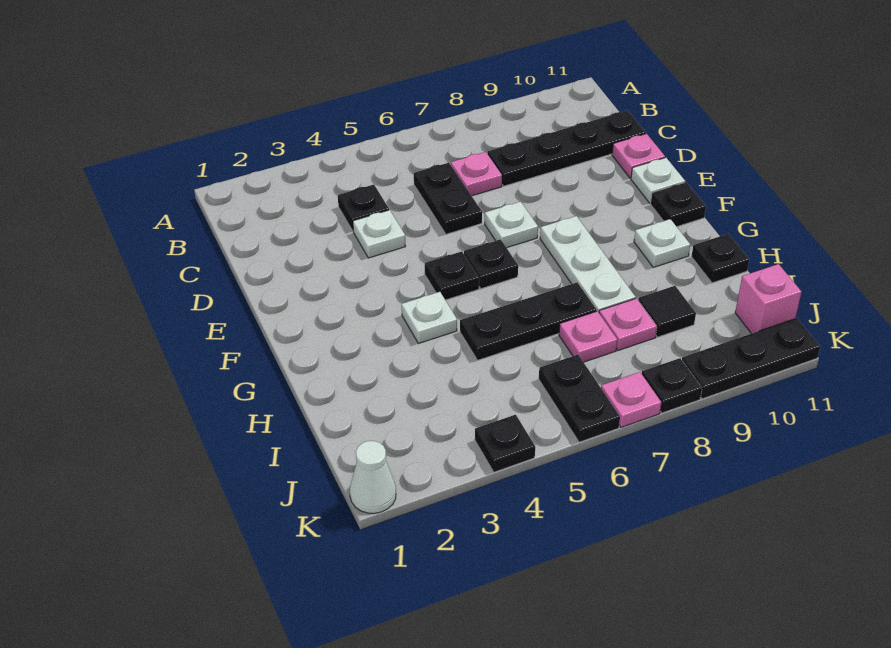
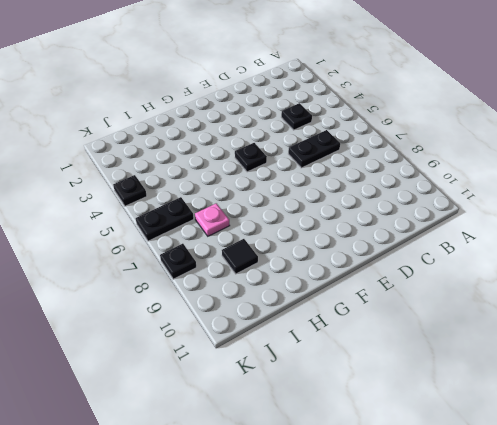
none -> pink 1x1 plate [451,152,502,196]
none -> black 1x4 plate [488,111,646,186]
none -> white 1x1 plate [353,210,406,258]

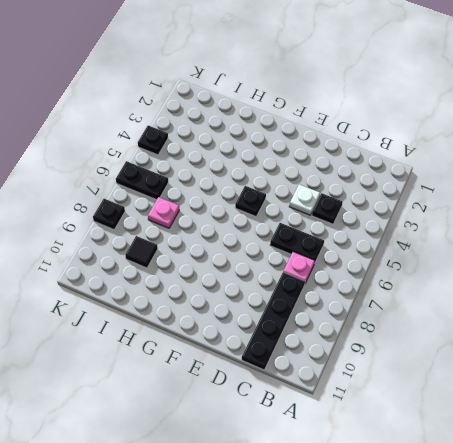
none -> pink 1x1 plate [612,134,665,178]
none -> white 1x1 plate [485,202,538,248]
none -> white 1x1 plate [631,158,685,203]

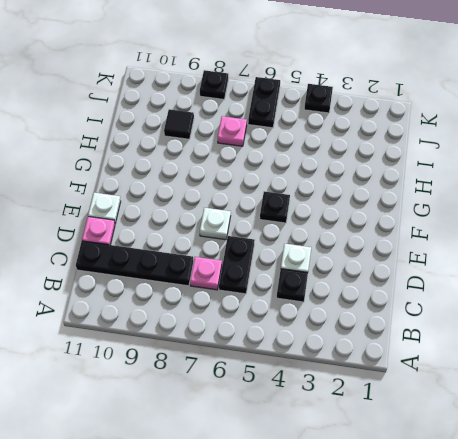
none -> black 1x1 plate [464,239,518,289]
none -> white 1x3 plate [540,216,636,312]
none -> black 1x1 plate [651,182,706,227]

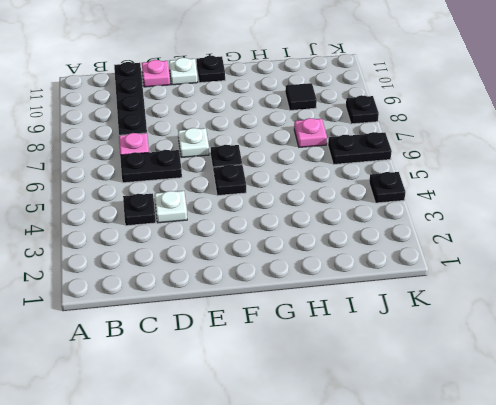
none -> white 1x3 plate [540,216,636,312]
none -> white 1x1 plate [402,292,457,343]
none -> white 1x1 plate [634,219,690,267]

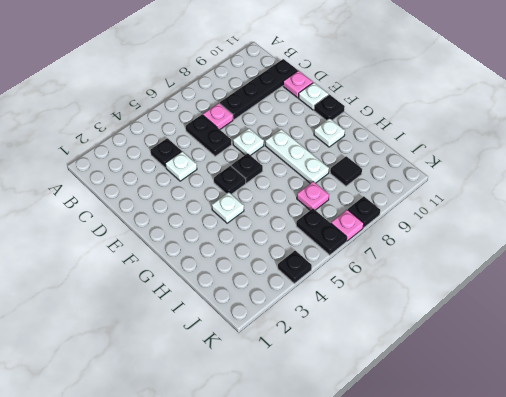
none -> black 1x3 plate [460,283,597,360]
none -> black 1x1 plate [691,234,749,283]
none -> pink 1x1 plate [599,298,657,350]

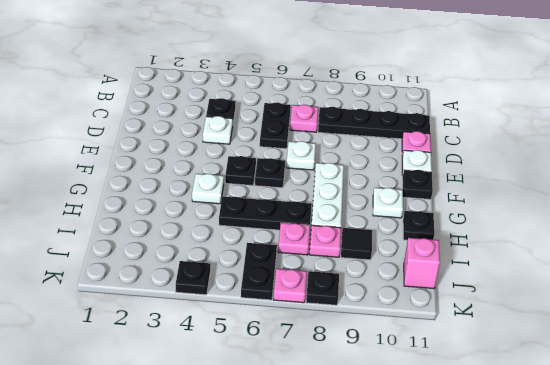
none -> white 1x1 cone [350,441,396,513]
none -> black 1x3 plate [682,318,820,399]

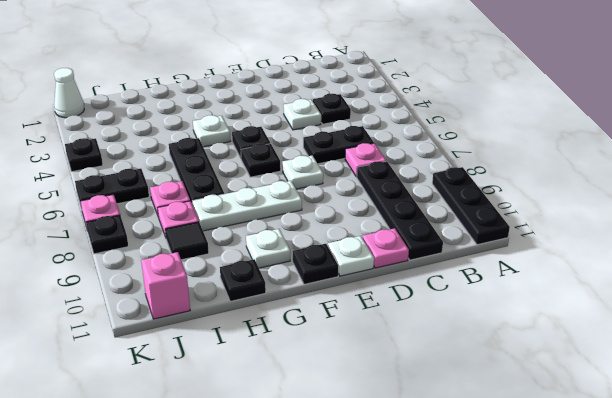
black 1x3 plate [432,167,510,245] -> black 1x3 plate moved to [682,318,820,399]

